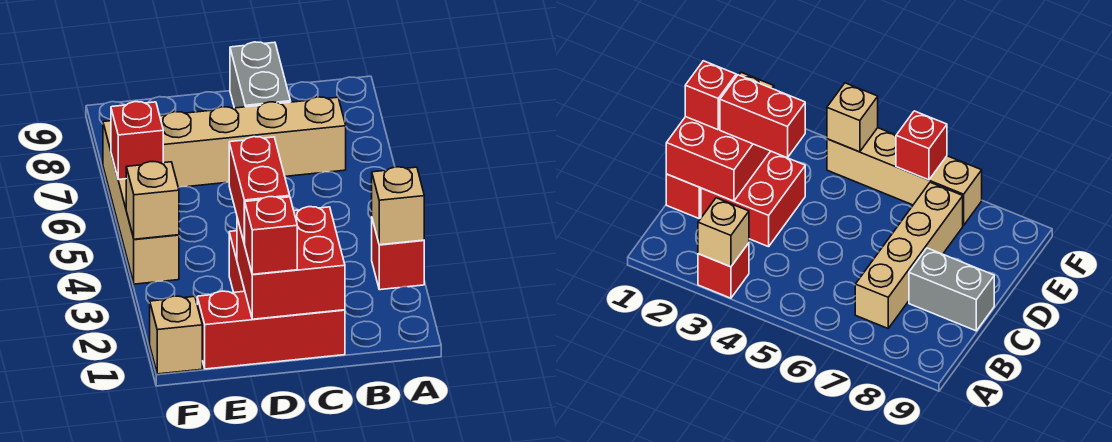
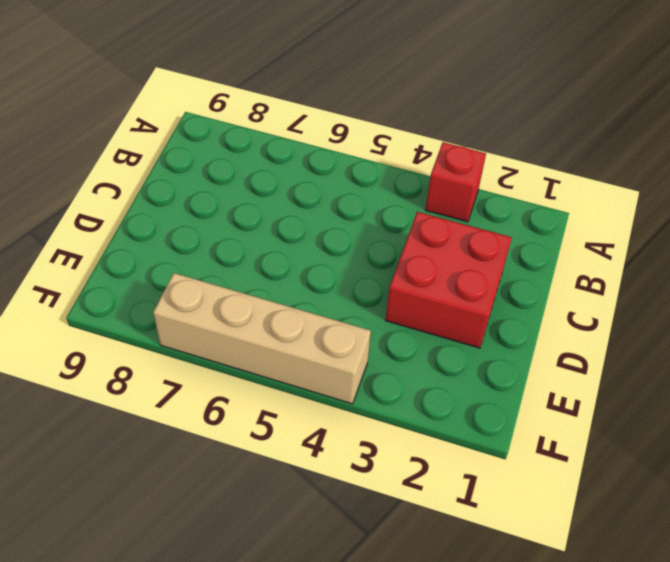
none -> tan 1x4 brick [160,97,346,187]
none -> red 1x3 brick [197,291,345,369]
none -> grey 1x2 brick [230,42,290,108]

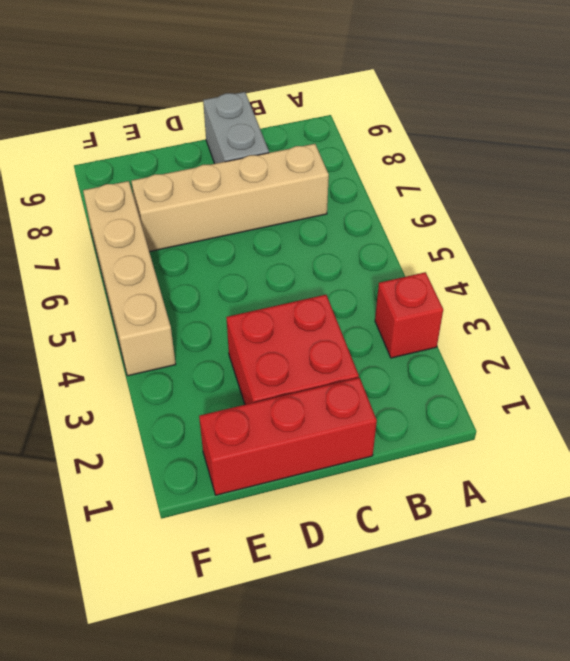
none -> tan 1x1 brick [150,296,202,374]
none -> tan 1x1 brick [372,167,424,245]
none -> red 2x2 brick [237,207,345,319]

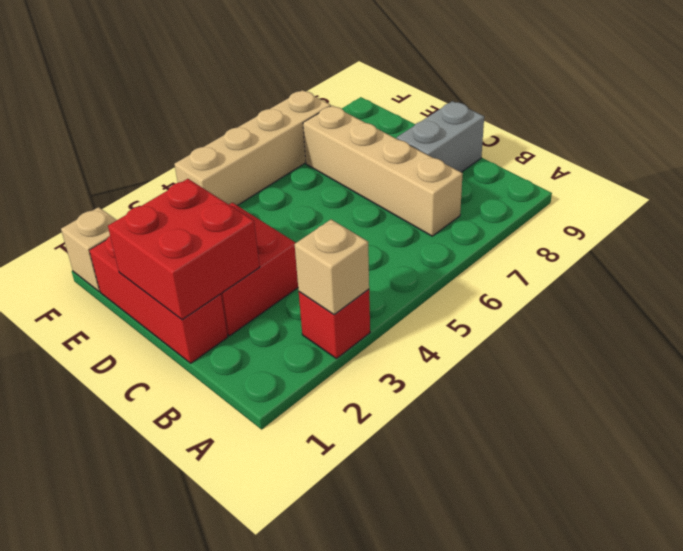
none -> tan 1x1 brick [126,162,179,239]
none -> red 1x1 brick [111,102,163,179]
none -> red 1x1 brick [244,197,297,274]

